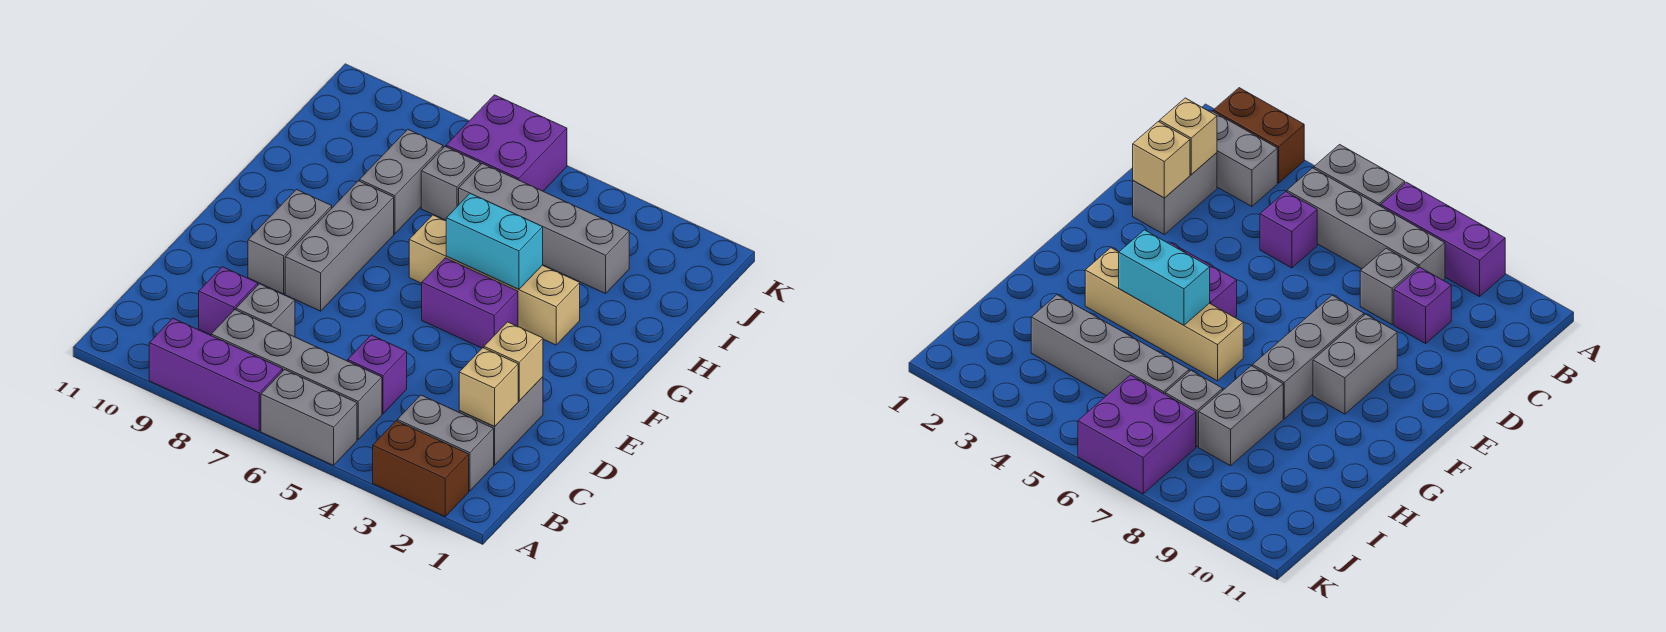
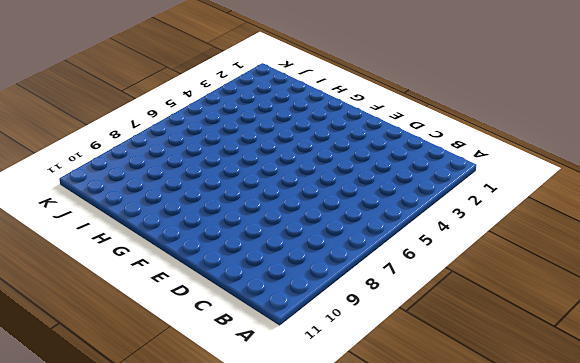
none -> brown 1x2 brick [373,421,469,517]
none -> grey 1x2 brick [261,370,357,465]
none -> purple 1x3 brick [149,318,283,431]

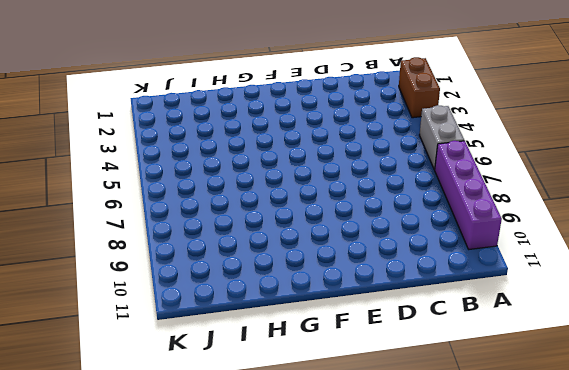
purple 1x4 brick [435,141,502,249] -> purple 1x3 brick [149,318,283,431]
none -> grey 1x2 brick [397,395,494,491]
none -> grey 1x4 brick [211,310,382,439]
none -> grey 1x2 brick [459,377,543,465]

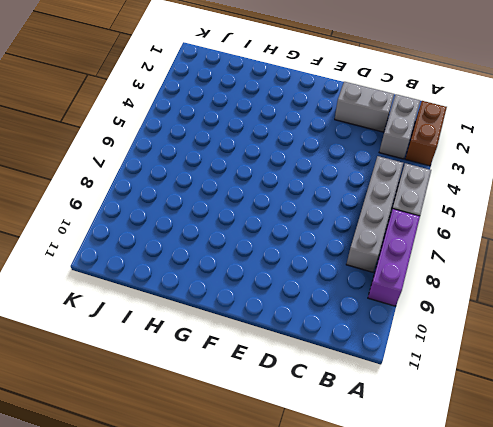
none -> purple 1x1 brick [348,335,407,414]
none -> grey 1x1 brick [236,284,295,337]
none -> purple 1x1 brick [199,267,258,335]

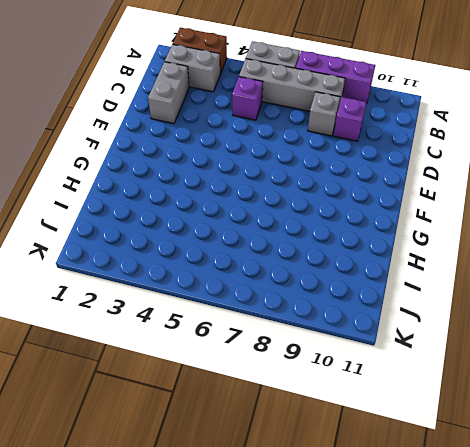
none -> grey 1x3 brick [285,181,394,311]
none -> grey 1x2 brick [248,190,332,294]
none -> purple 1x2 brick [422,258,518,348]

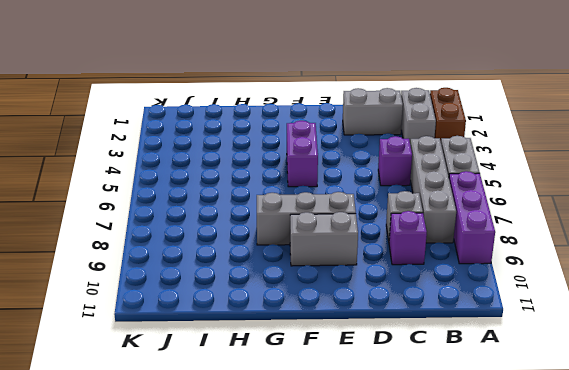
none -> tan 1x4 brick [409,215,580,345]
none -> grey 1x2 brick [359,129,443,234]
none -> grey 1x4 brick [459,164,629,294]

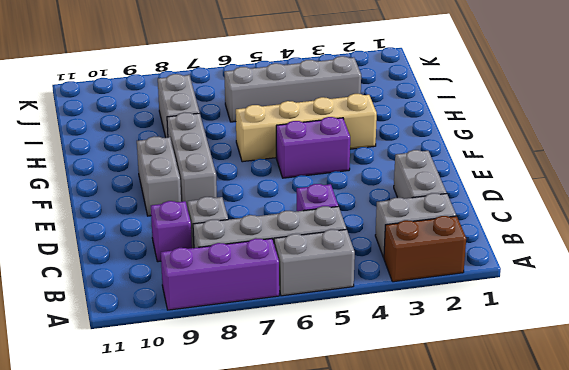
none -> grey 1x1 brick [421,147,480,220]
none -> purple 2x2 brick [446,95,567,191]
none -> tan 1x1 brick [459,348,518,427]

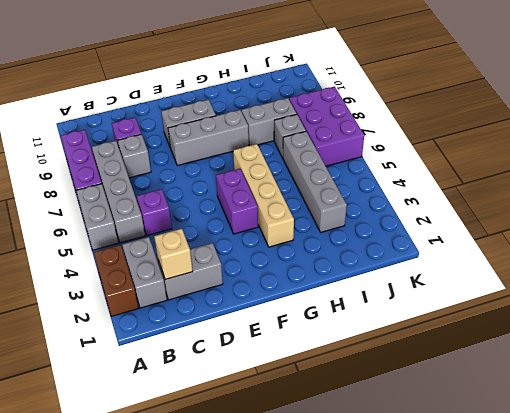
purple 2x3 brick [289,87,364,166] -> purple 2x2 brick [446,95,567,191]
none -> tan 1x1 brick [484,322,543,400]
none -> cyan 1x2 brick [446,194,543,289]

